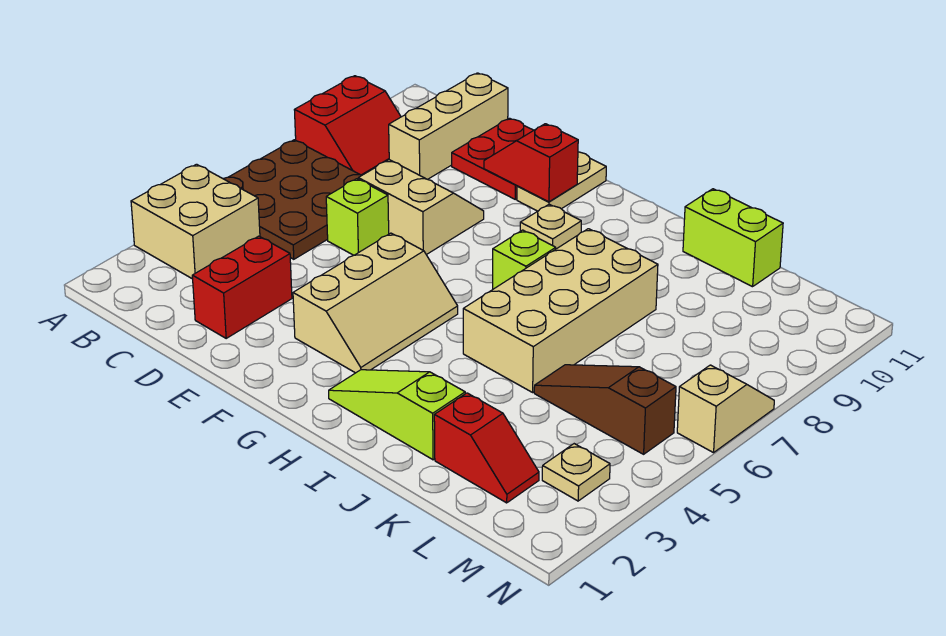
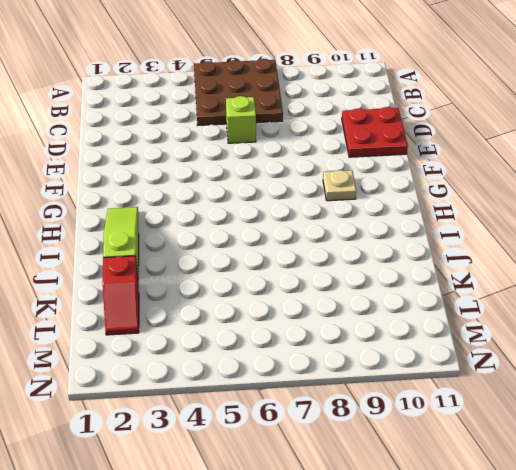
none -> tan 2x2 brick [131,164,260,279]
none -> red 2x2 slope [295,76,401,175]
none -> tan 1x3 brick [389,73,508,179]

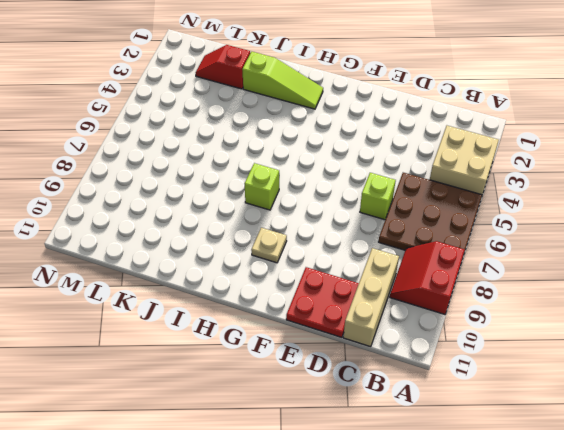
none -> red 1x2 brick [192,236,292,338]
none -> tan 2x2 slope [358,160,484,255]
none -> tan 2x3 slope [293,233,458,373]

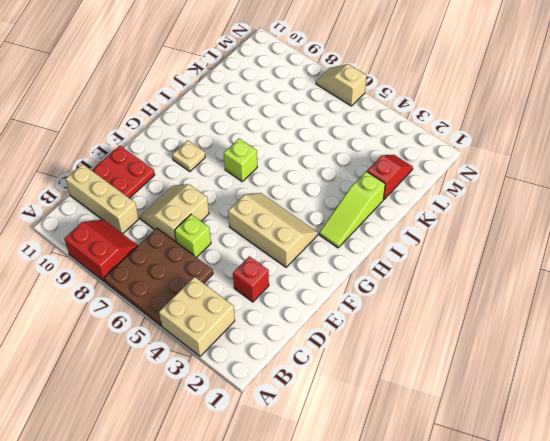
red 1x1 brick [233,256,269,302] -> red 1x2 brick [192,236,292,338]
none -> tan 1x2 plate [517,152,606,211]
none -> tan 2x4 brick [463,229,658,392]
none -> lime 1x2 brick [683,189,783,287]

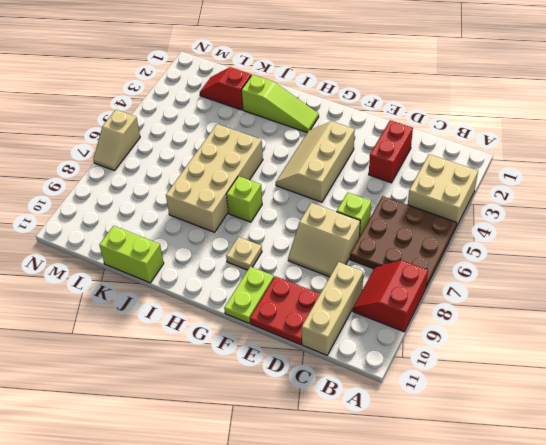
lime 1x2 plate [224,267,274,323] -> tan 1x2 plate [517,152,606,211]
none -> brown 1x3 slope [534,365,676,454]
none -> tan 1x1 plate [542,444,610,501]
none -> red 1x2 slope [484,124,578,202]

